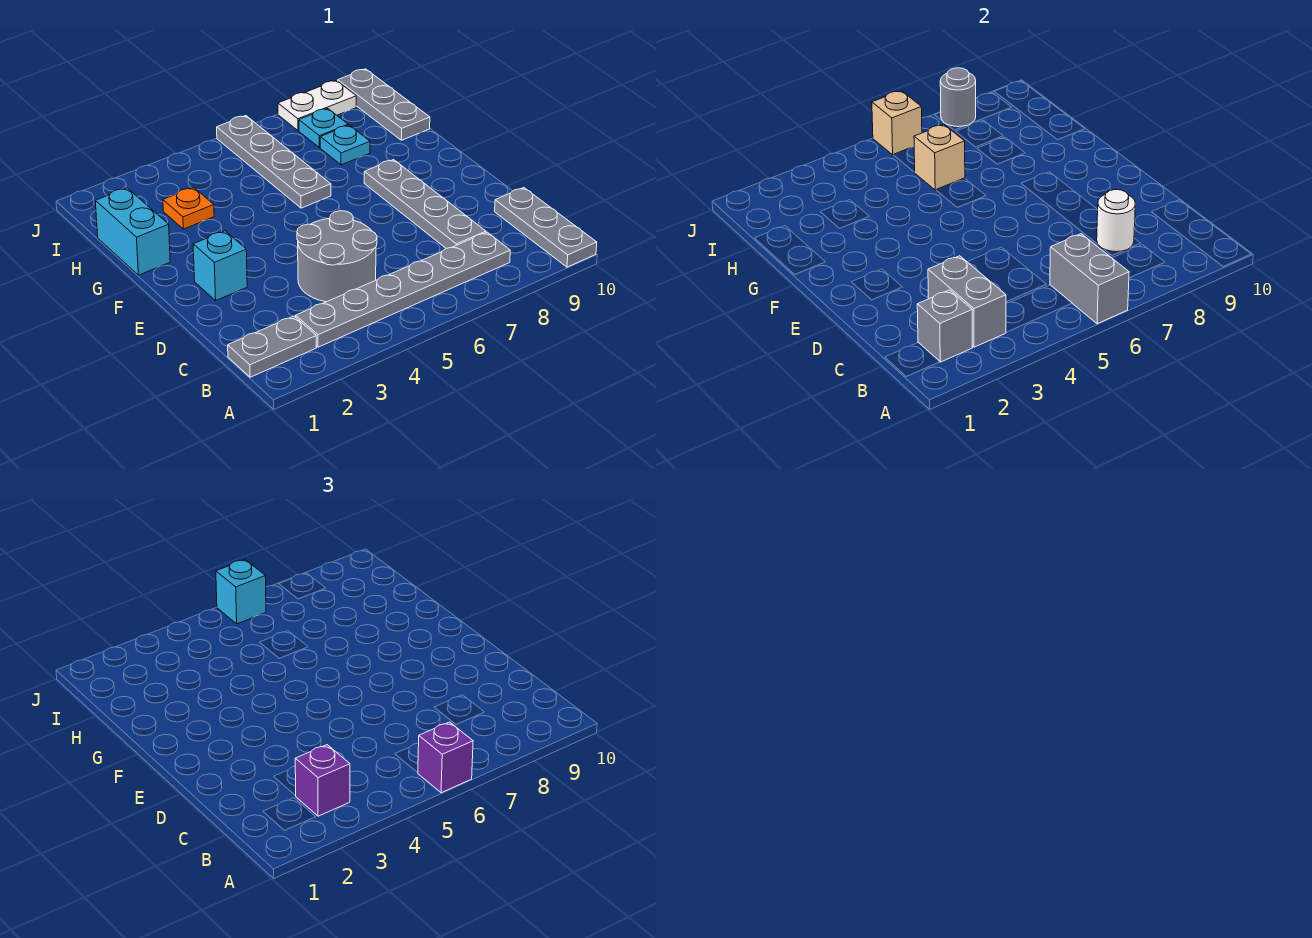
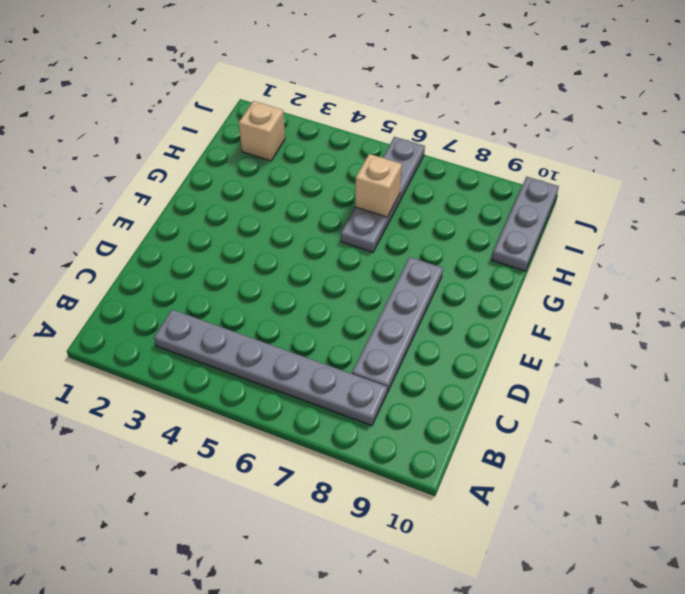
tan 1x1 brick [239,101,285,161] -> tan 1x1 brick moved to [872,91,922,155]
none -> grey 1x3 plate [495,188,597,267]
none -> grey 1x2 plate [228,316,317,377]
none -> grey 2x2 round brick [297,211,377,302]

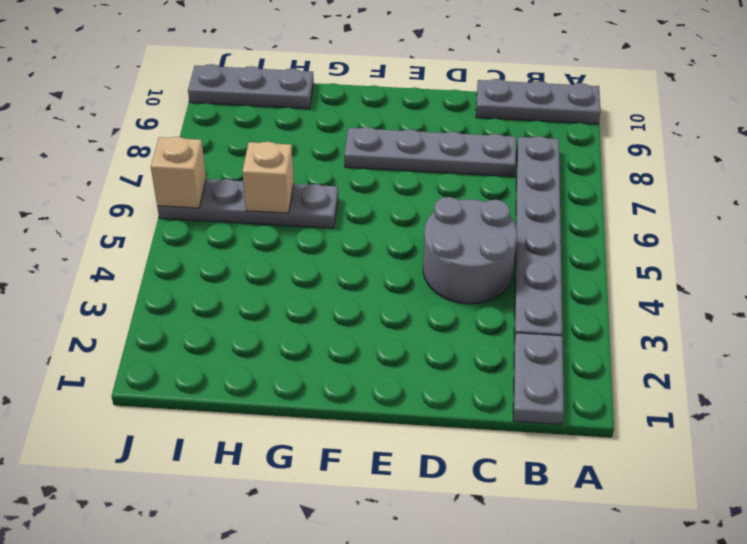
none -> cyan 1x1 brick [193,231,247,300]
none -> cyan 1x2 brick [95,188,170,275]
none -> orange 1x1 plate [163,187,214,229]

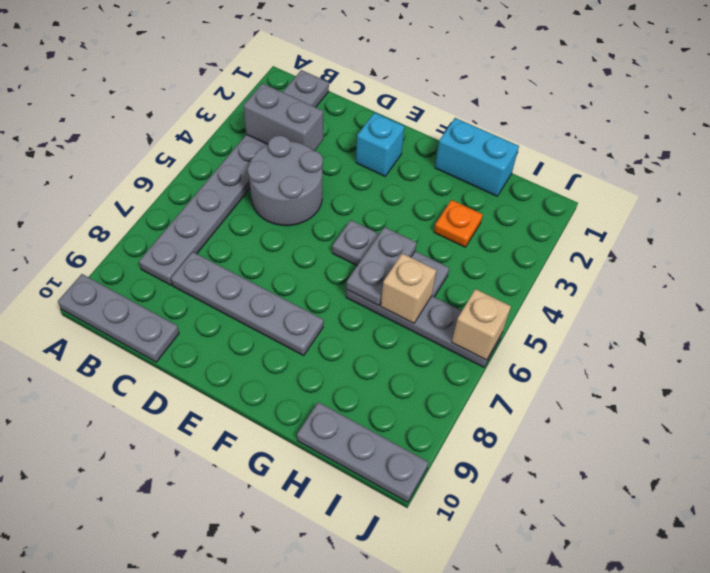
grey 1x3 plate [332,220,449,297] -> none
grey 1x2 plate [346,227,417,306] -> none
none -> cyan 1x1 plate [320,125,370,165]
none -> cyan 1x1 plate [299,108,348,148]
none -> white 1x2 plate [278,81,356,131]

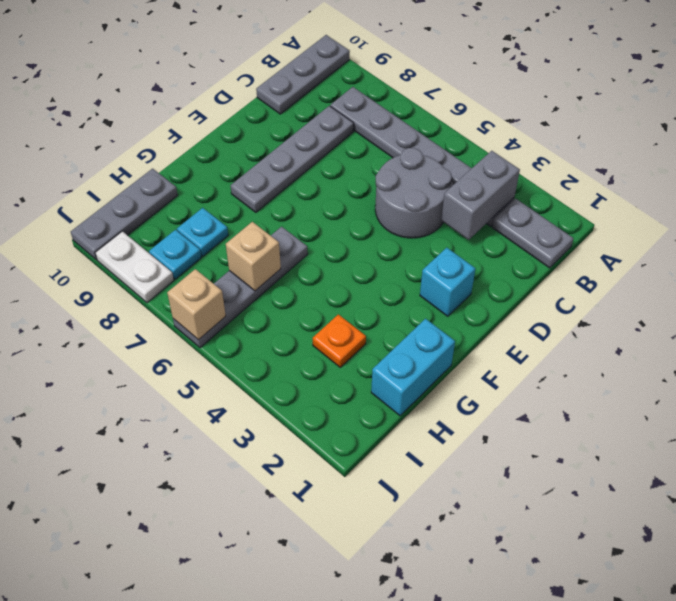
none -> grey 1x2 brick [1050,234,1129,324]
none -> grey 1x1 brick [917,290,973,362]
none -> white 1x1 round brick [1097,189,1135,252]

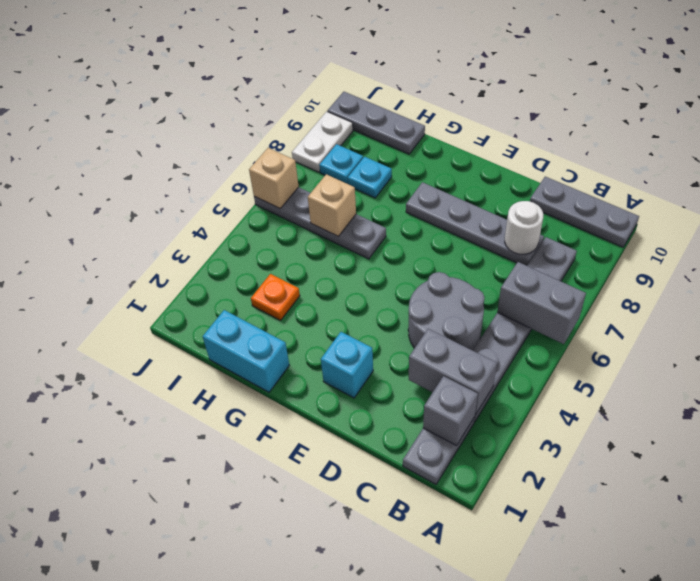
none -> grey 1x1 round brick [940,68,976,127]
none -> purple 1x1 brick [418,722,473,793]
none -> purple 1x1 brick [295,745,350,816]

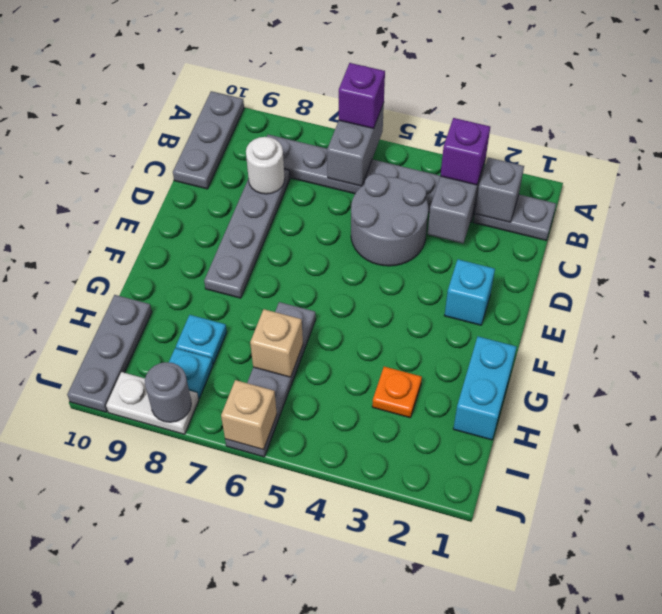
none -> cyan 1x1 brick [216,560,266,624]

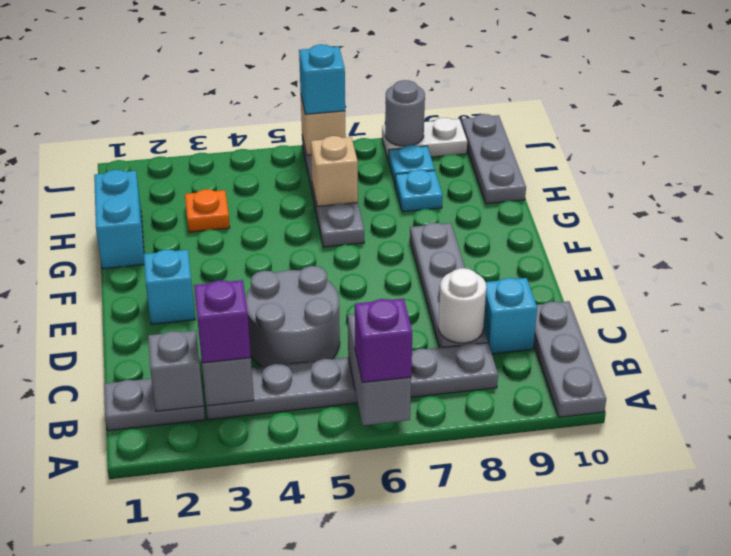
cyan 1x1 brick [484,278,537,354] -> none

